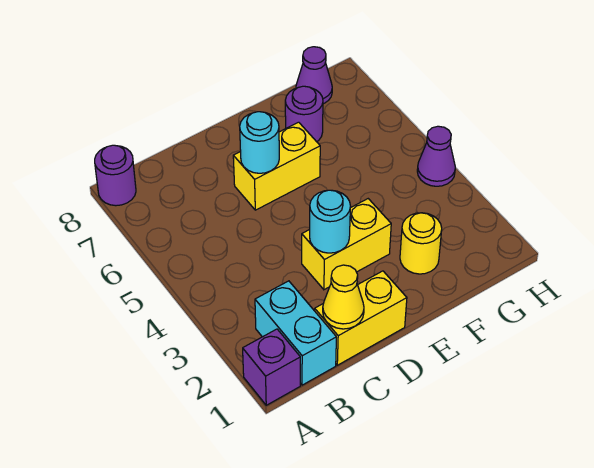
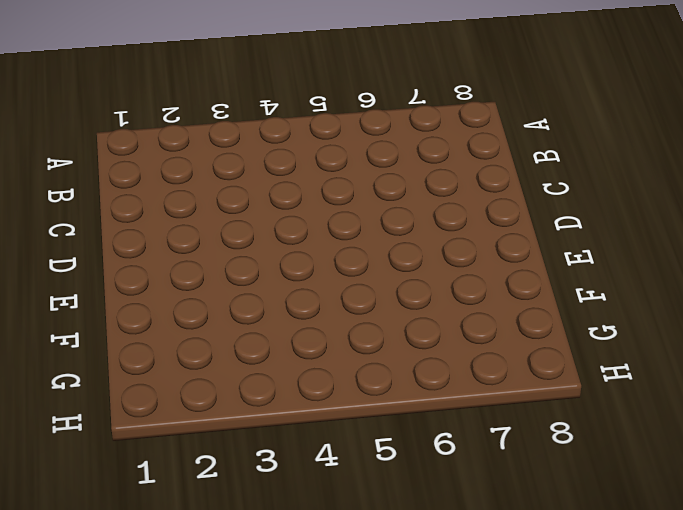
none -> purple 1x1 brick [243,329,300,405]
none -> purple 1x1 round brick [95,145,136,206]
none -> cyan 1x2 brick [255,281,336,385]

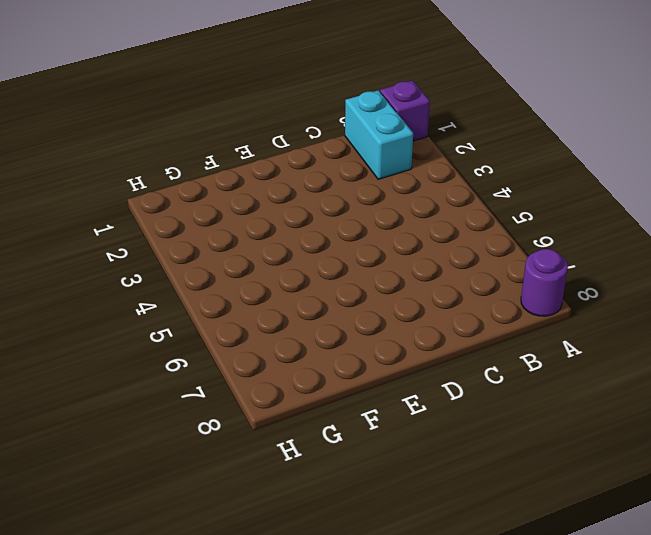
none -> yellow 1x2 brick [315,271,407,365]
none -> yellow 1x2 brick [302,199,391,290]
none -> yellow 1x2 brick [233,122,320,210]

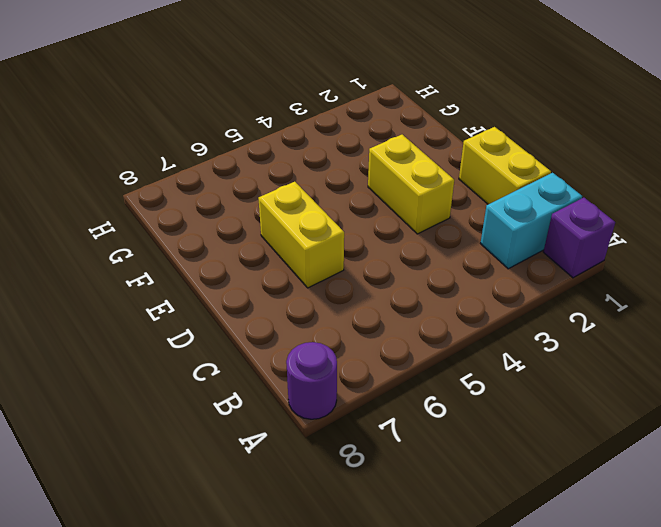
none -> yellow 1x1 round brick [400,213,442,274]
none -> purple 1x1 round brick [285,86,323,142]
none -> purple 1x1 cone [296,47,332,104]

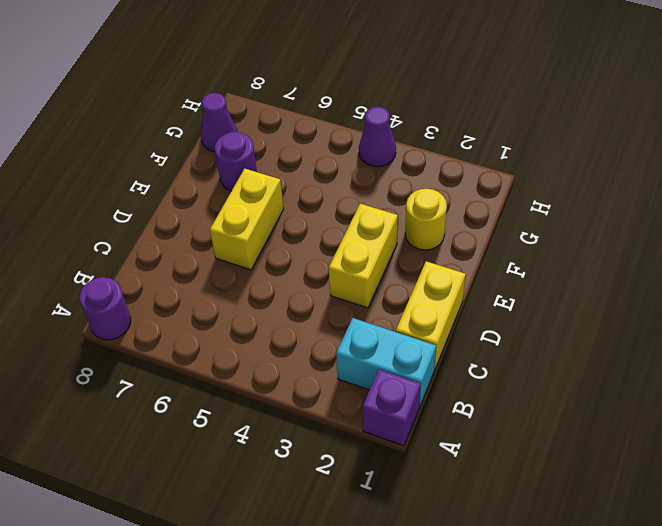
none -> yellow 1x1 cone [323,265,364,329]
none -> cyan 1x1 round brick [310,190,350,253]
none -> cyan 1x1 round brick [240,112,279,173]

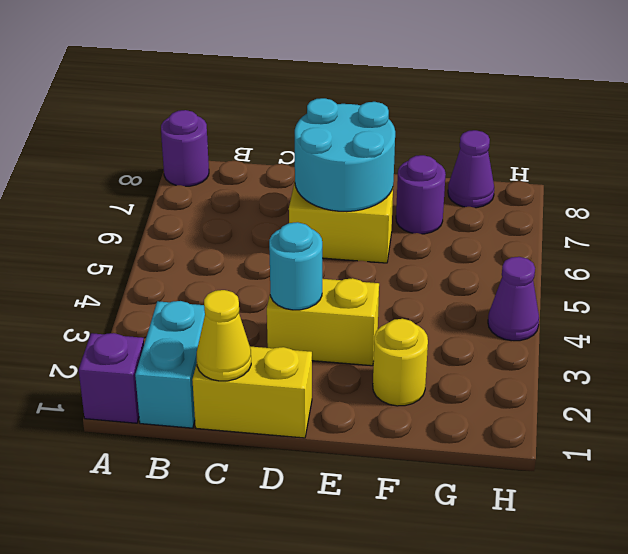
cyan 2x2 round brick [295,98,395,211] -> cyan 1x1 round brick [240,112,279,173]

